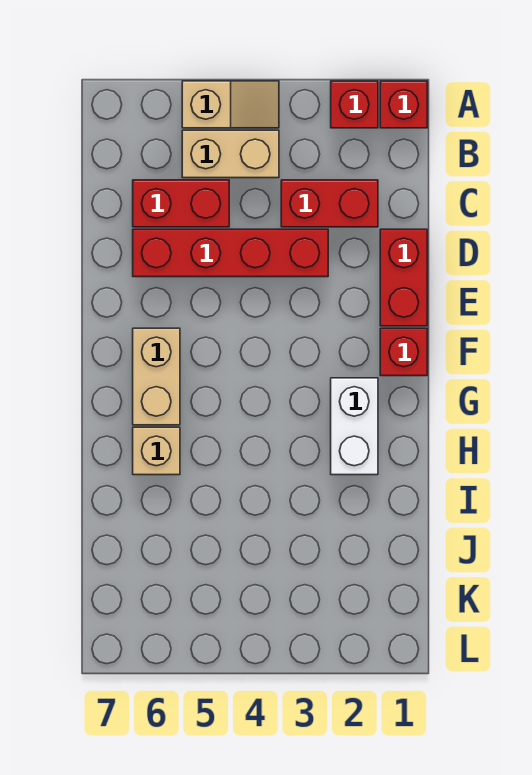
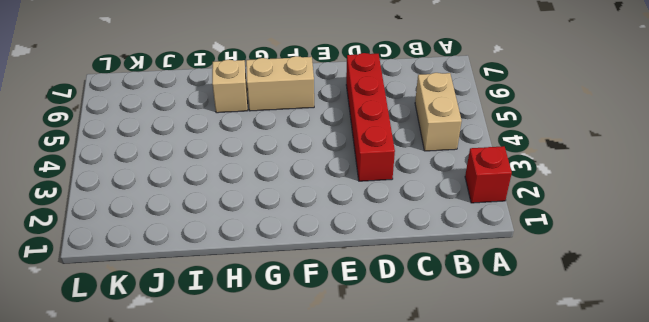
none -> red 1x1 brick [380,81,427,128]
none -> tan 1x2 slope [182,81,279,128]
none -> red 1x2 brick [281,180,378,227]

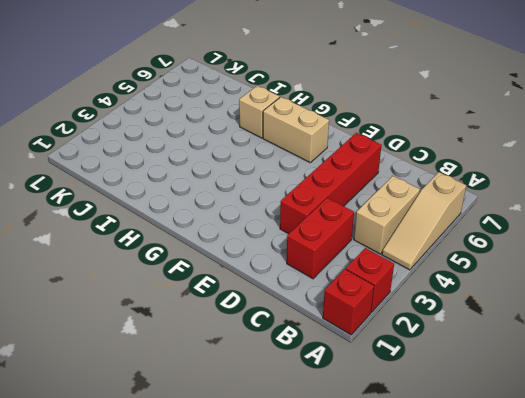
tan 1x3 slope [382,172,466,270] -> tan 1x2 slope [182,81,279,128]
none -> red 1x2 brick [133,180,229,227]
none -> red 1x2 brick [380,229,427,326]
none -> red 1x1 brick [380,328,427,376]

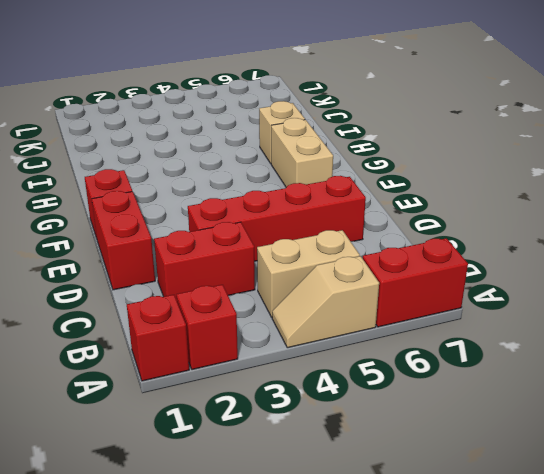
red 1x2 brick [363,238,468,327] -> red 1x2 brick moved to [133,180,229,227]
none -> white 1x2 brick [331,378,378,475]

